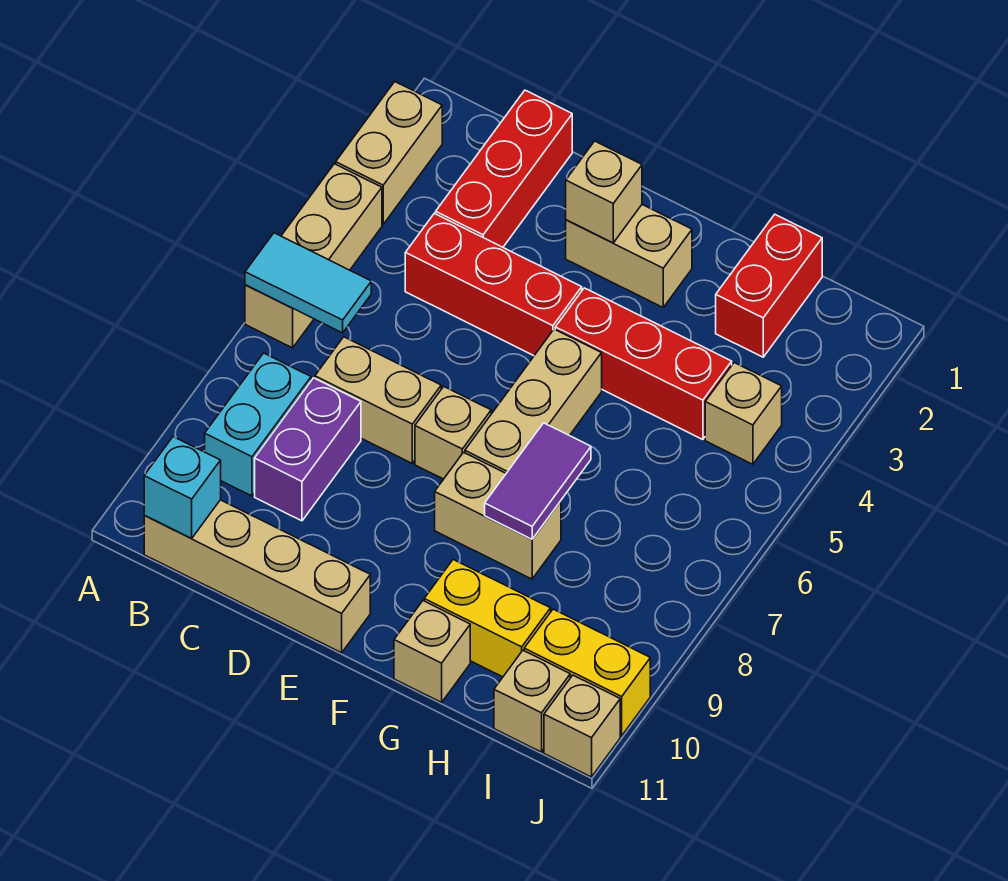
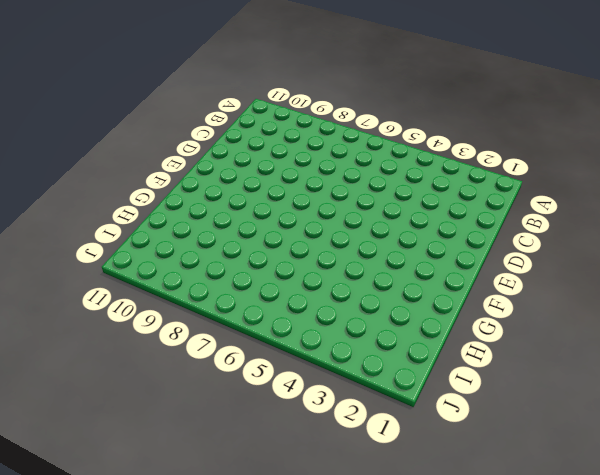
none -> tan 1x2 brick [336,82,442,224]
none -> tan 1x3 brick [245,164,382,348]
none -> cyan 1x2 brick [205,353,311,496]

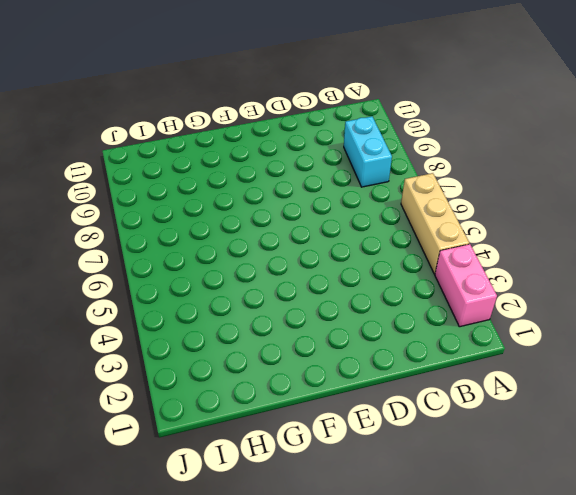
pink 1x2 brick [435,244,497,327] -> tan 1x2 brick [336,82,442,224]
none -> tan 1x4 brick [144,500,370,653]
none -> red 1x3 brick [436,90,572,247]
none -> red 1x3 brick [405,213,582,356]

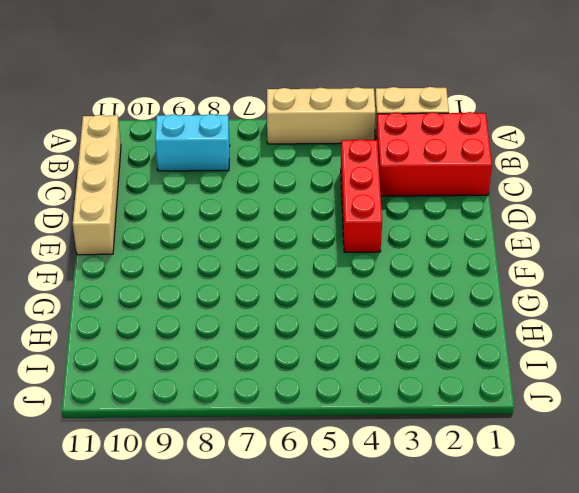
red 2x3 brick [376,112,492,196] -> red 1x3 brick [436,90,572,247]
none -> tan 1x2 brick [315,337,441,463]
none -> purple 1x2 brick [255,378,361,521]
none -> tan 1x2 brick [566,205,692,307]

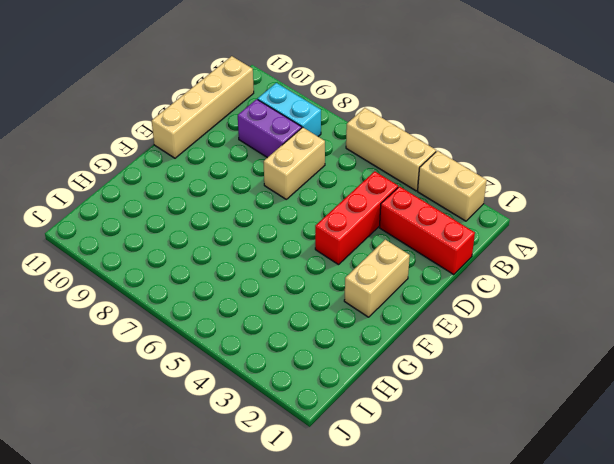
none -> tan 1x1 brick [415,387,491,479]
none -> red 1x3 brick [555,288,732,440]
none -> tan 1x3 brick [465,329,602,473]

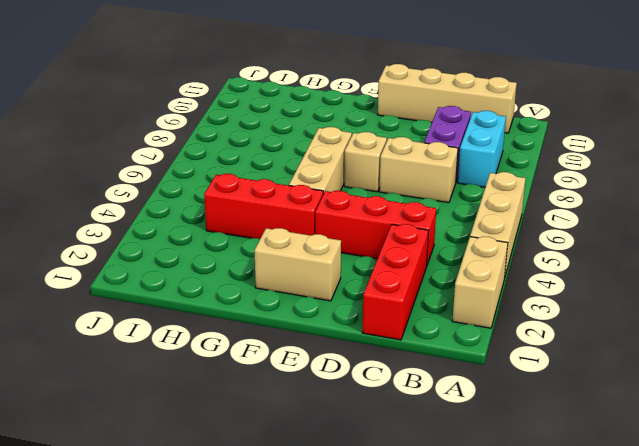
none -> tan 1x2 brick [435,453,561,579]
none -> yellow 1x2 brick [424,560,551,677]
none -> tan 1x1 brick [394,601,470,702]

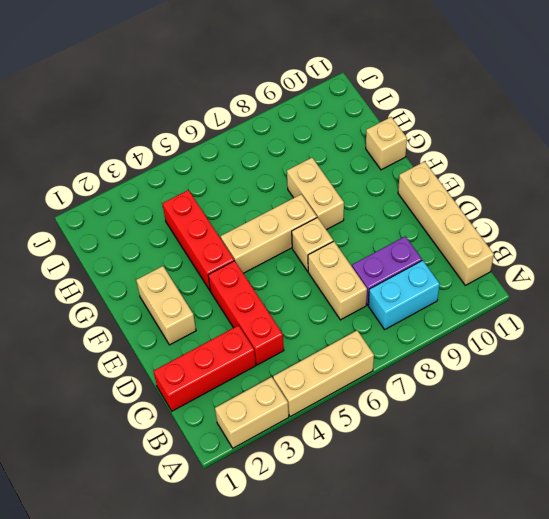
none -> yellow 1x2 brick [424,560,551,677]
none -> red 1x2 brick [716,214,822,357]
none -> tan 1x1 brick [705,363,782,464]

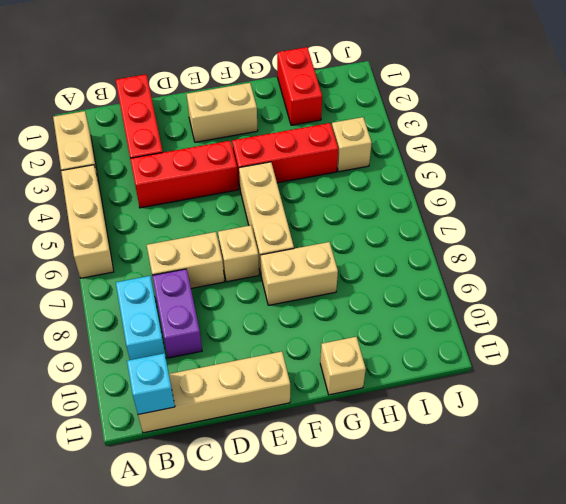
none -> yellow 1x2 brick [424,560,551,677]
none -> yellow 1x2 brick [524,609,650,736]
none -> tan 1x1 brick [494,651,570,752]

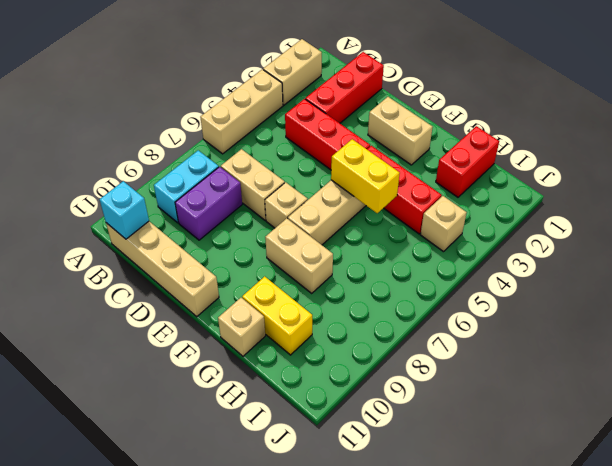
yellow 1x2 brick [331,139,400,213] -> yellow 1x2 brick moved to [524,609,650,736]
none -> tan 1x1 brick [494,651,570,752]
none -> tan 1x1 brick [544,675,620,777]
none -> cyan 1x2 tile [245,233,371,333]

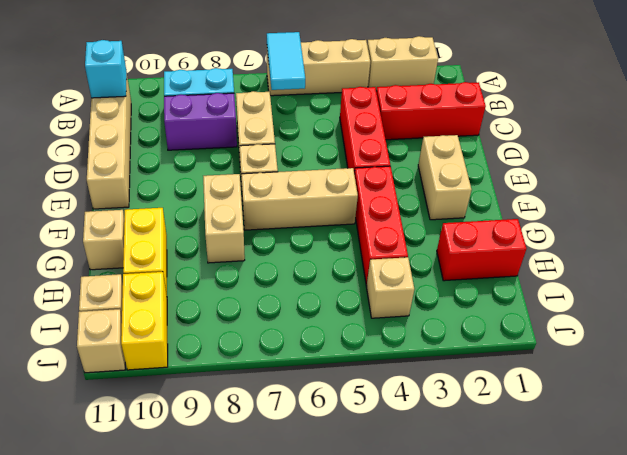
none -> tan 1x1 brick [566,141,642,243]
none -> purple 1x2 tile [485,423,591,539]

